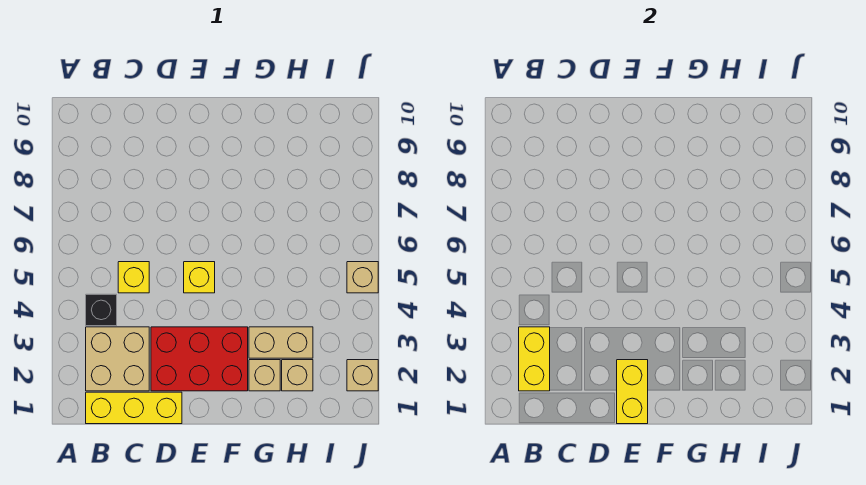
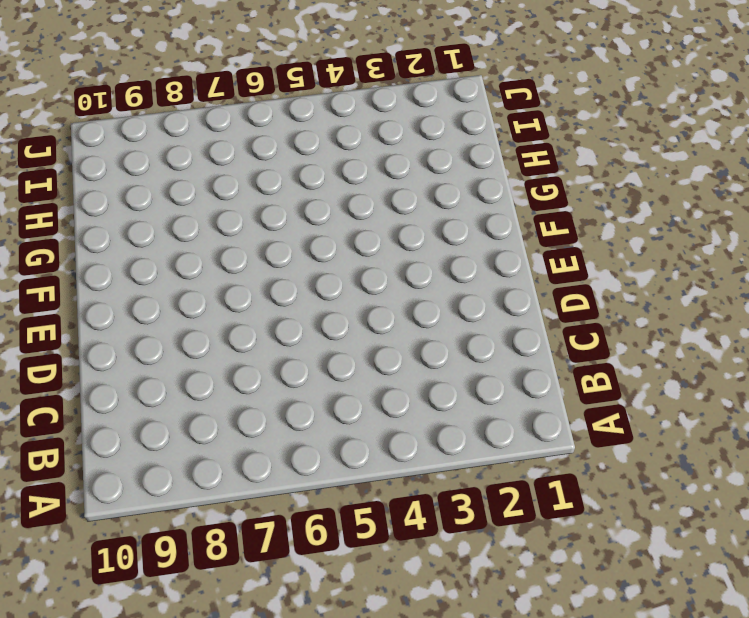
none -> yellow 1x3 brick [86,392,182,424]
none -> tan 2x2 brick [86,327,149,391]
none -> black 1x1 brick [86,294,117,326]

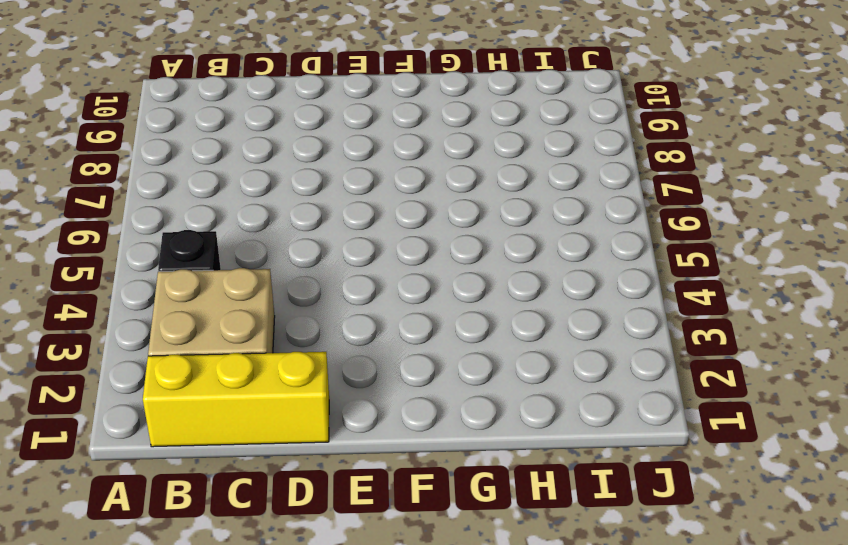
none -> yellow 1x1 brick [118,262,149,293]
none -> red 2x3 brick [151,327,248,391]
none -> yellow 1x1 brick [184,262,215,293]

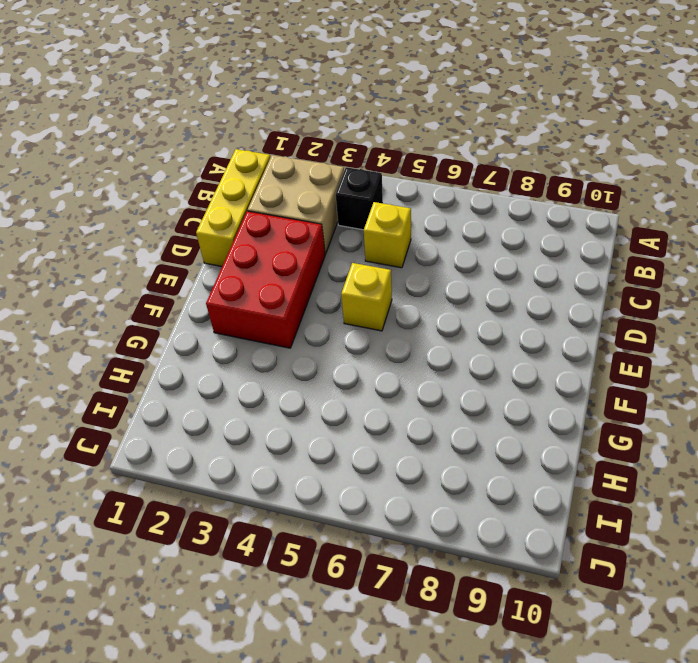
none -> tan 1x1 brick [249,360,280,391]
none -> tan 1x2 brick [249,327,313,358]
none -> tan 1x1 brick [282,360,313,391]

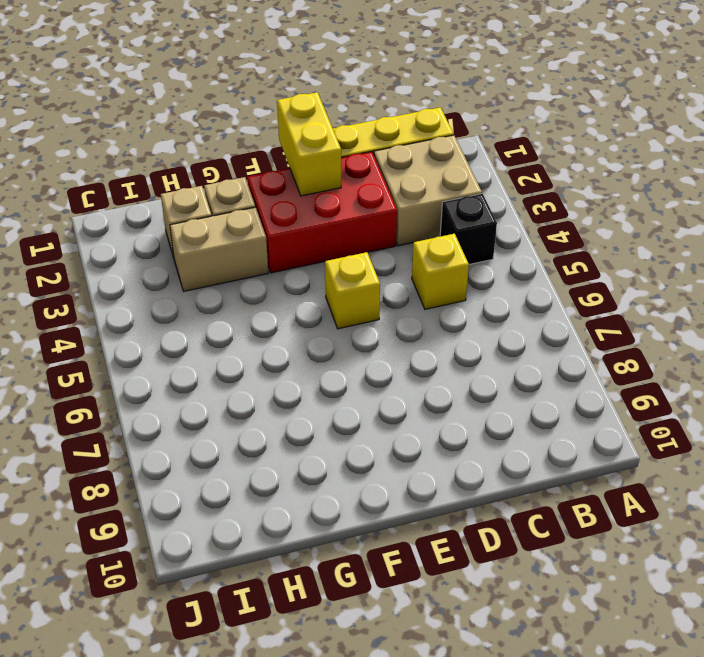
none -> tan 1x1 brick [347,360,378,391]
none -> tan 1x1 brick [347,262,378,293]
none -> yellow 1x2 brick [519,327,550,391]

